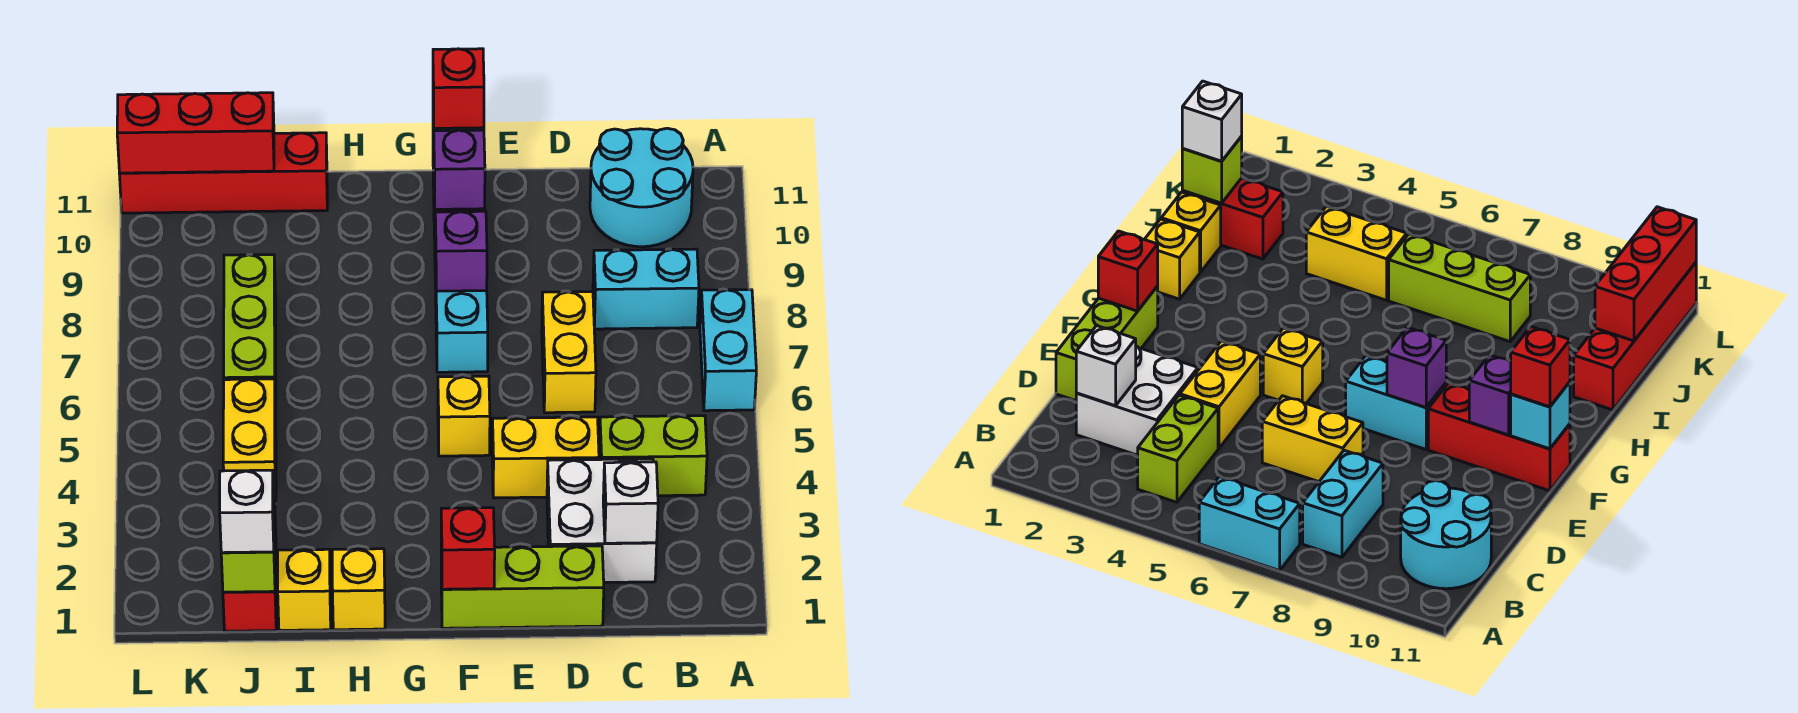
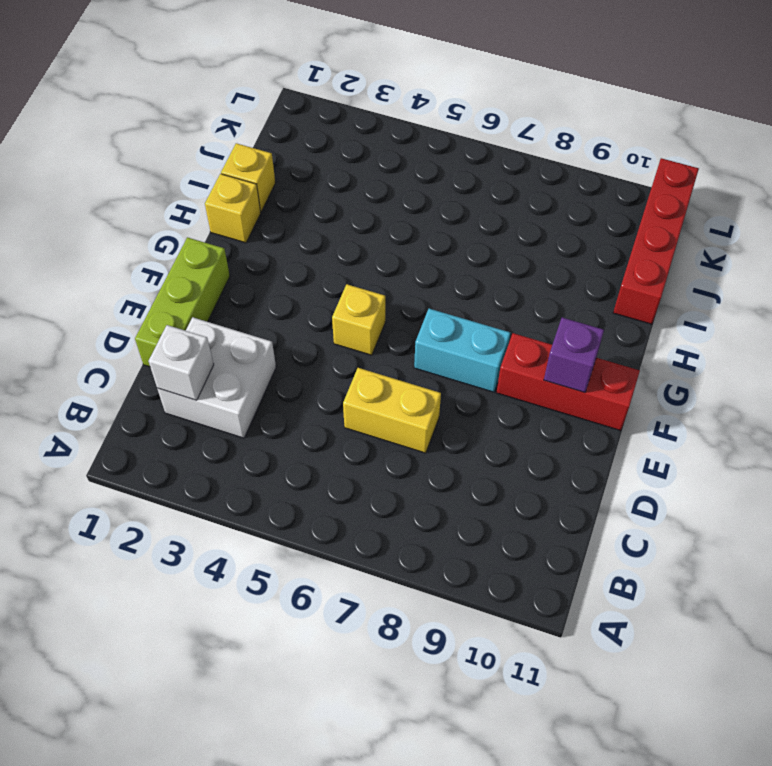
none -> cyan 1x2 brick [700,290,756,411]
none -> lime 1x2 brick [599,416,707,496]
none -> cyan 1x2 brick [593,249,699,329]

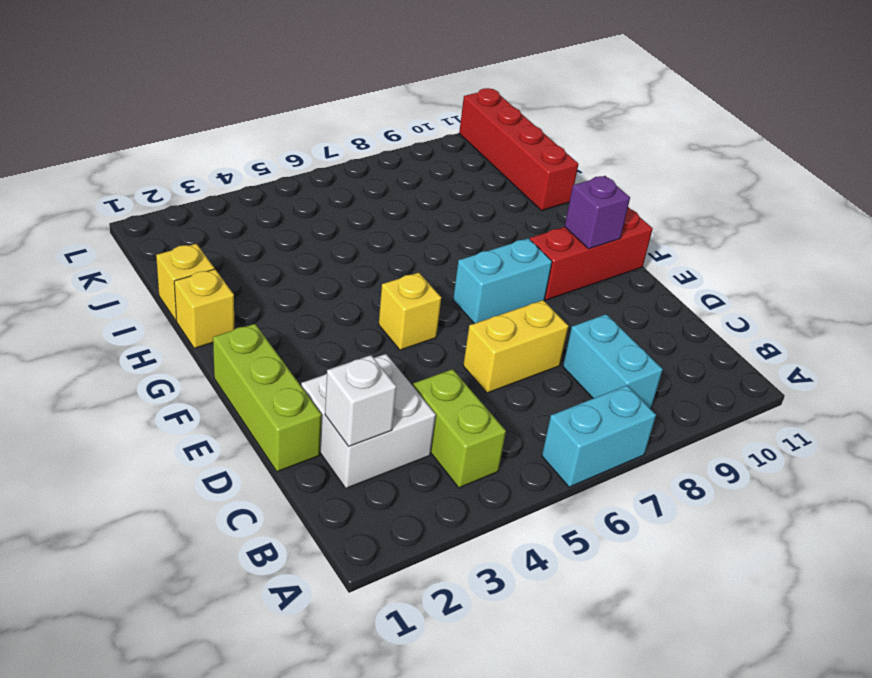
none -> cyan 2x2 round brick [590,128,693,247]
none -> yellow 1x2 brick [492,417,599,498]
none -> red 1x2 brick [223,507,276,631]

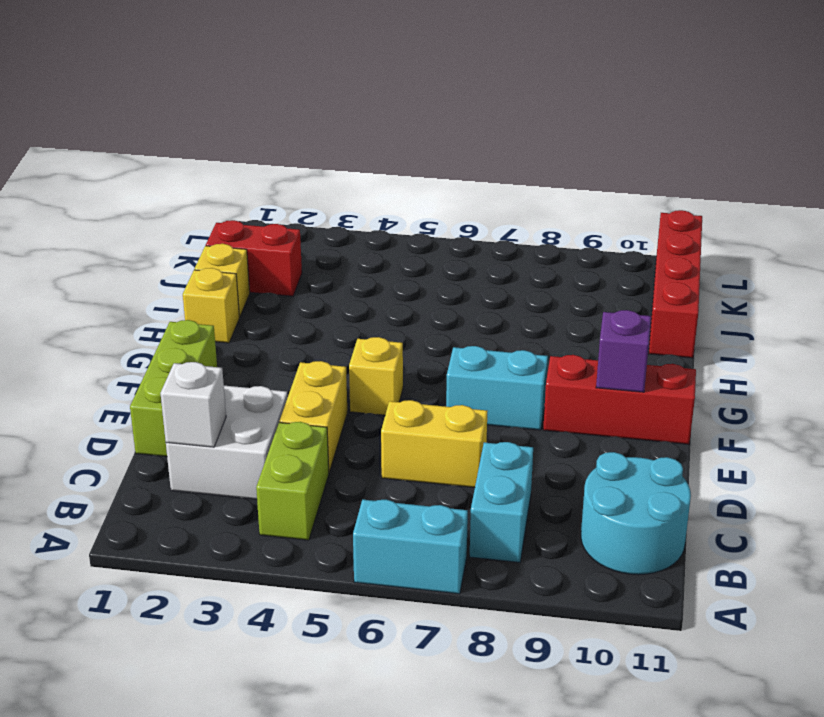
none -> yellow 1x2 brick [223,379,276,501]
none -> lime 1x3 brick [224,255,276,408]
none -> red 1x1 brick [441,508,495,589]

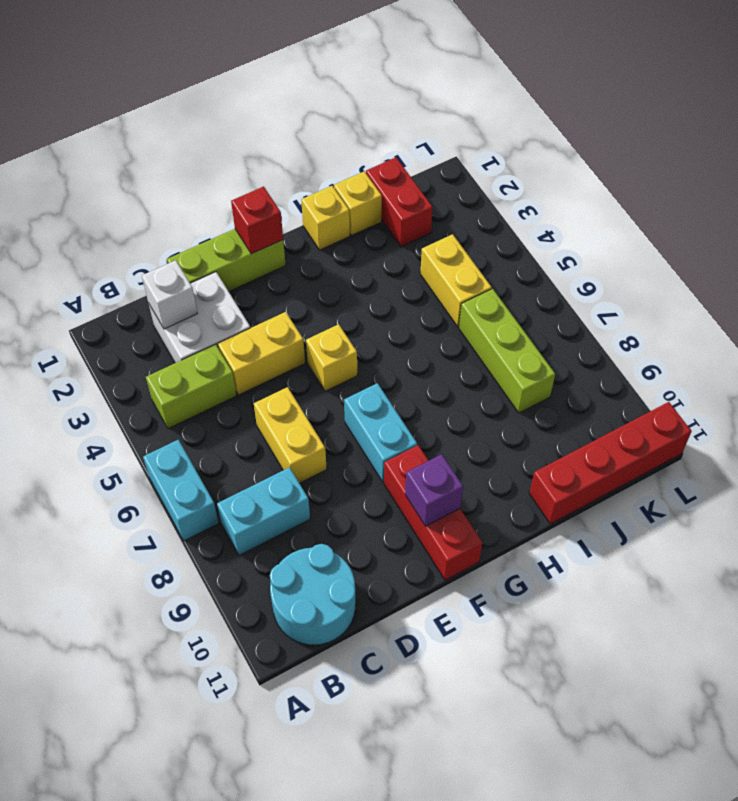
none -> purple 1x1 brick [435,211,487,291]
none -> cyan 1x1 brick [1511,382,1570,449]
none -> lime 1x1 brick [221,534,275,592]

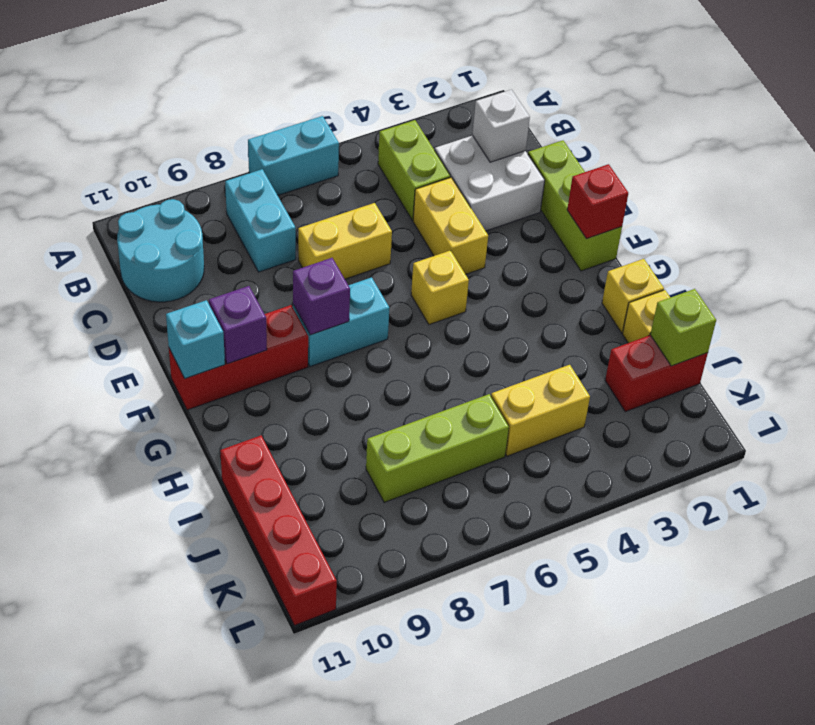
none -> red 1x3 brick [117,93,274,173]
none -> red 1x1 brick [433,49,484,128]
none -> white 1x1 brick [220,470,274,553]

